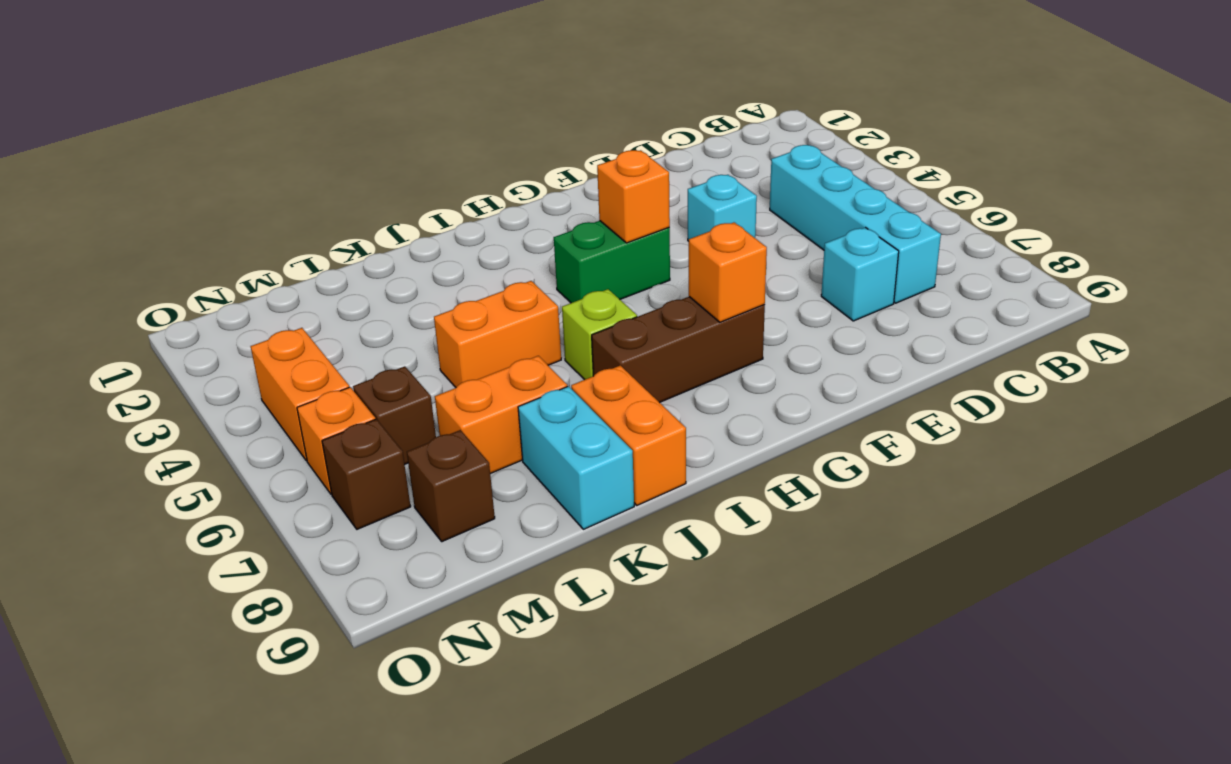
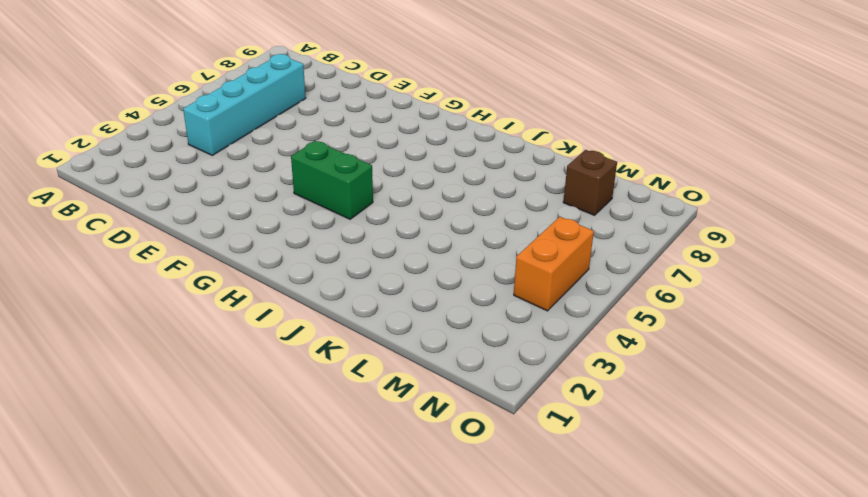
none -> cyan 1x1 brick [821,228,899,321]
none -> cyan 1x1 brick [688,175,757,241]
none -> brown 1x3 brick [592,297,765,403]

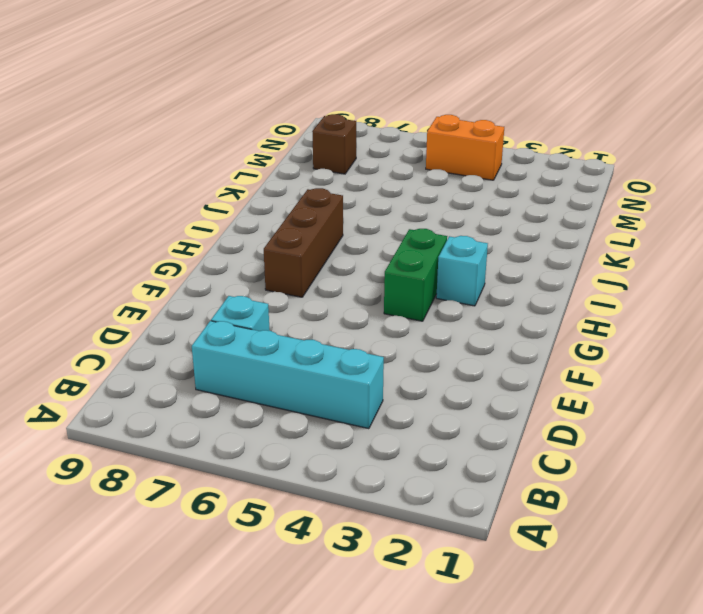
cyan 1x1 brick [436,236,488,306] -> cyan 1x1 brick moved to [688,175,757,241]
none -> lime 1x1 brick [562,289,637,380]
none -> orange 1x2 brick [434,281,561,387]
none -> orange 1x2 brick [571,365,686,505]

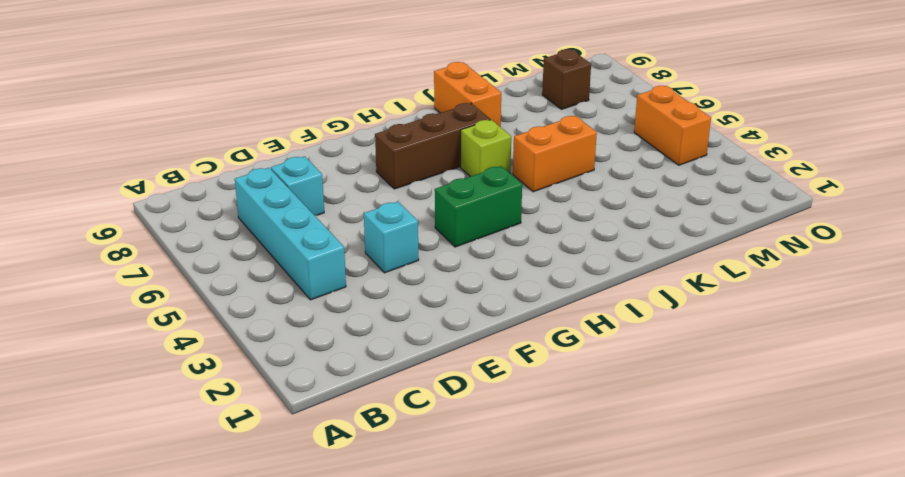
none -> orange 1x2 brick [435,356,567,474]
none -> cyan 1x2 brick [518,386,634,529]
none -> brown 1x1 brick [353,366,436,464]

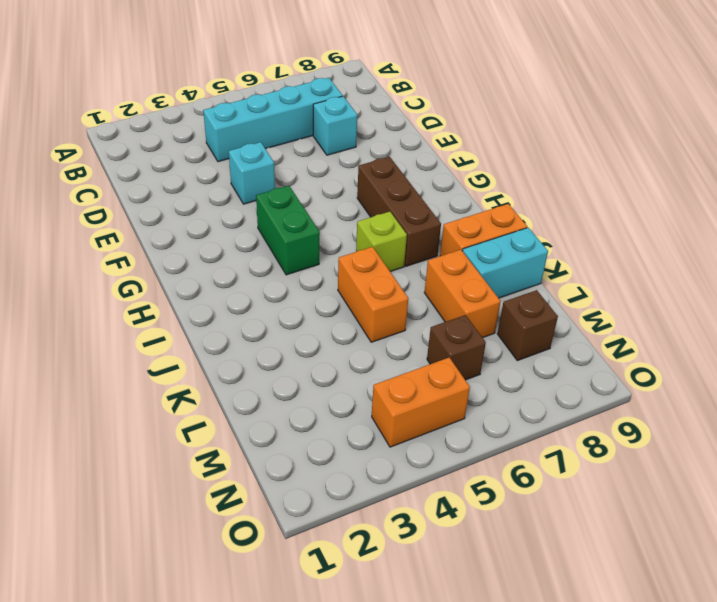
none -> orange 1x1 brick [297,387,375,494]
none -> brown 1x1 brick [322,419,411,529]
none -> orange 1x1 brick [597,150,670,243]

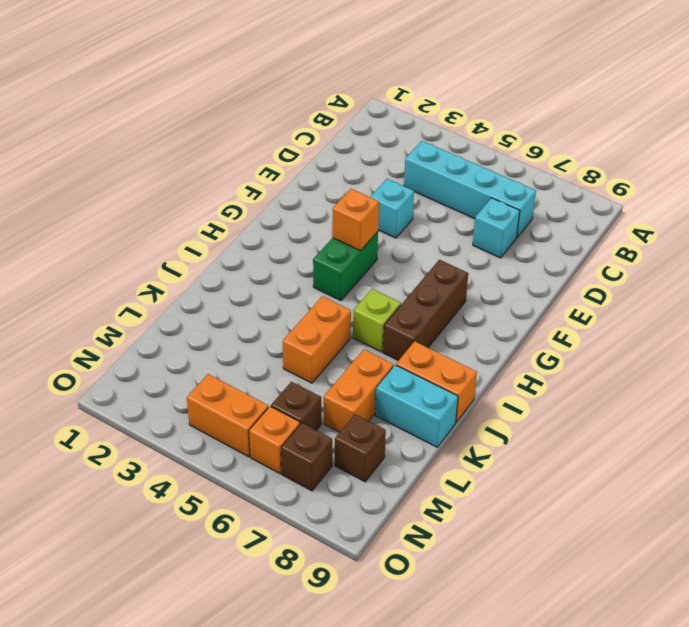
none -> orange 1x1 brick [689,222,767,322]

